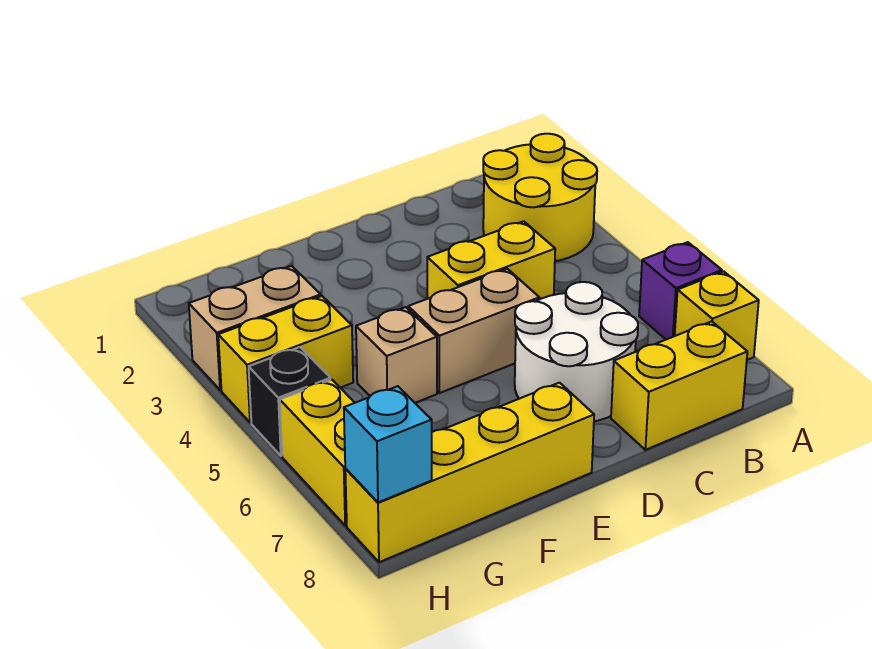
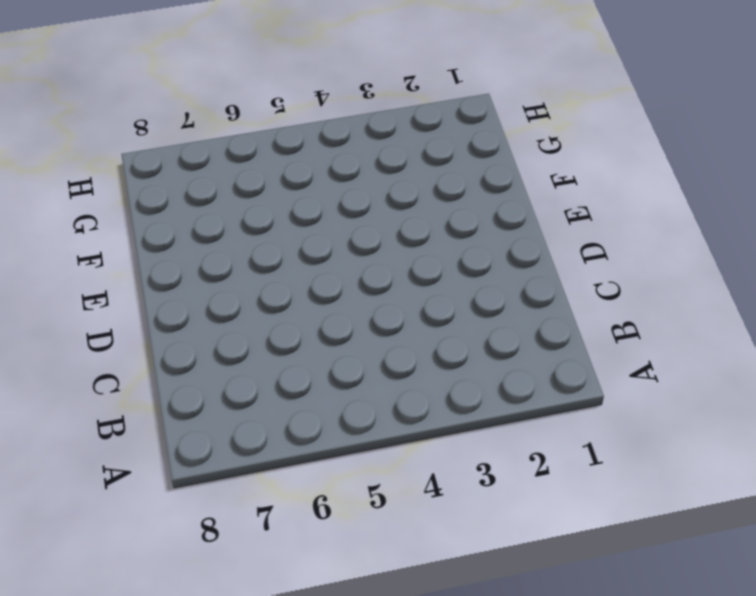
none -> yellow 2x2 round brick [483,134,597,261]
none -> purple 1x1 brick [639,242,722,339]
none -> yellow 1x1 brick [675,272,759,360]

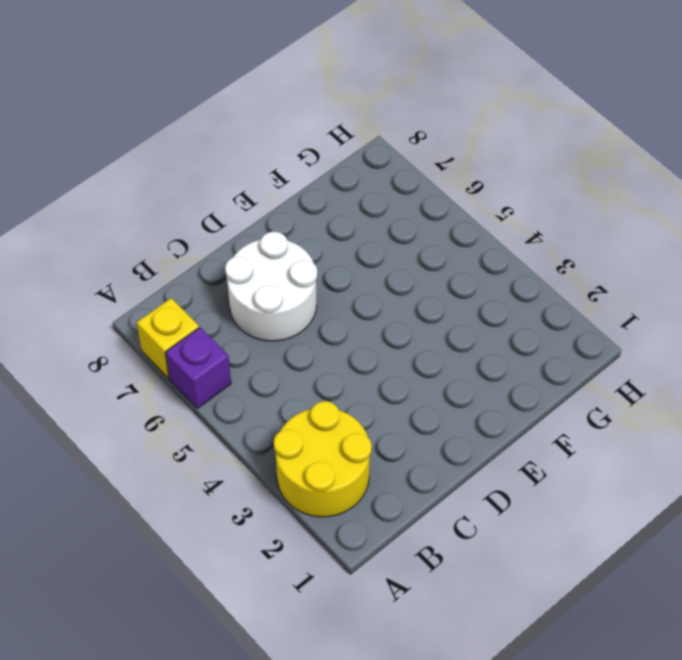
none -> yellow 1x2 brick [611,321,747,450]
none -> yellow 1x2 brick [427,221,555,299]
none -> tan 1x2 brick [408,269,539,393]

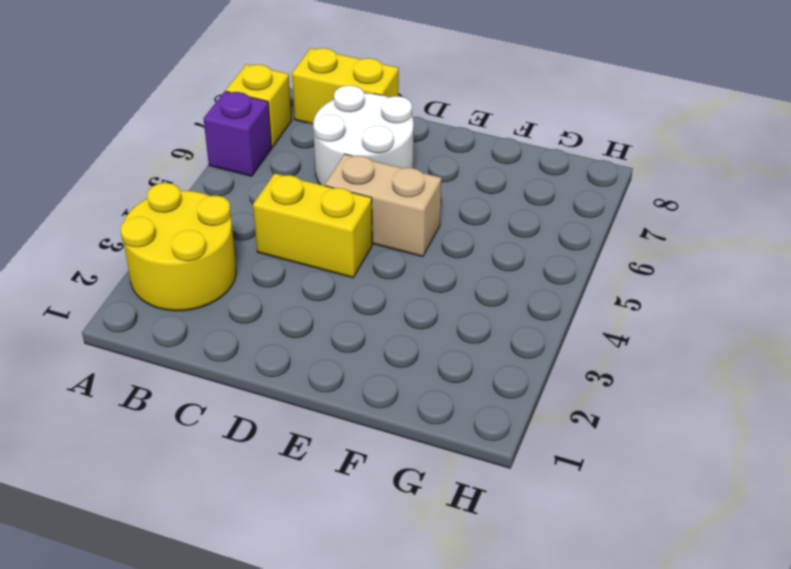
none -> yellow 1x4 brick [345,383,594,562]
none -> tan 1x1 brick [356,307,437,403]
none -> tan 1x2 brick [189,266,321,390]

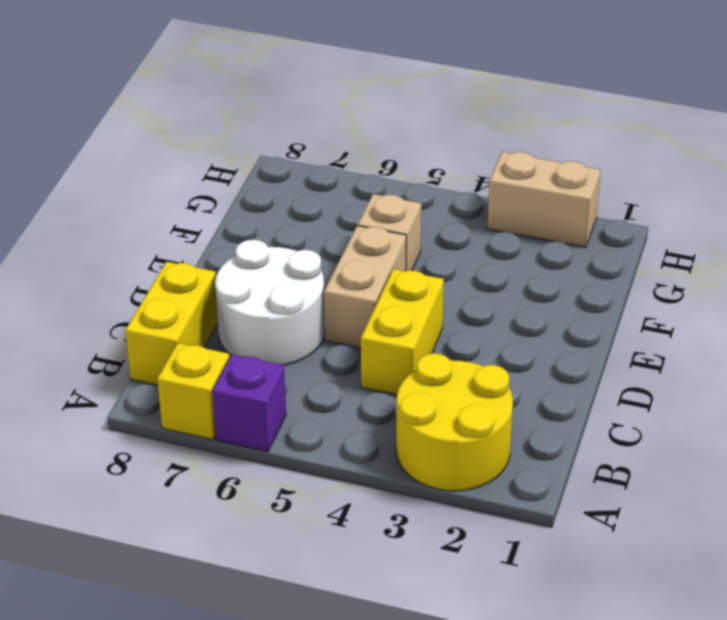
tan 1x2 brick [487,152,601,248] -> tan 1x2 brick turned to [189,266,321,390]
none -> yellow 1x4 brick [345,383,594,562]
none -> yellow 1x2 brick [218,296,353,423]
none -> black 1x1 brick [249,347,330,456]

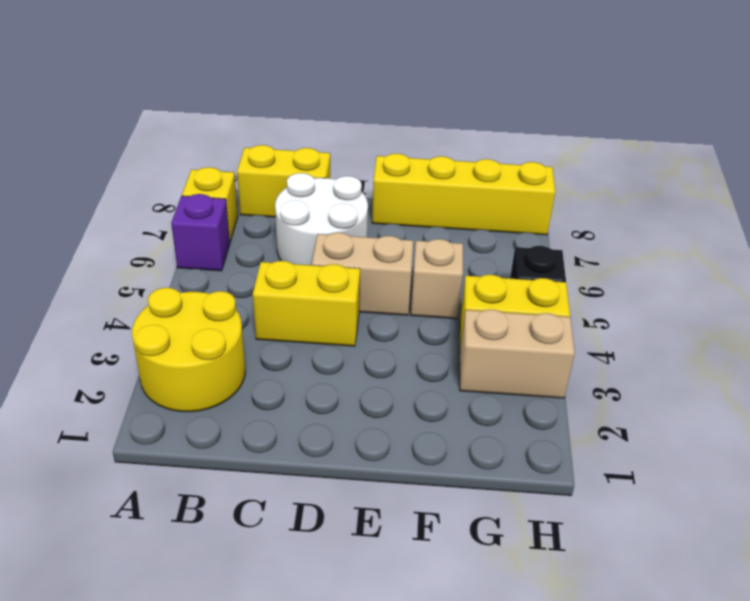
none -> yellow 1x2 brick [280,380,355,526]
none -> cyan 1x1 brick [344,386,432,502]

